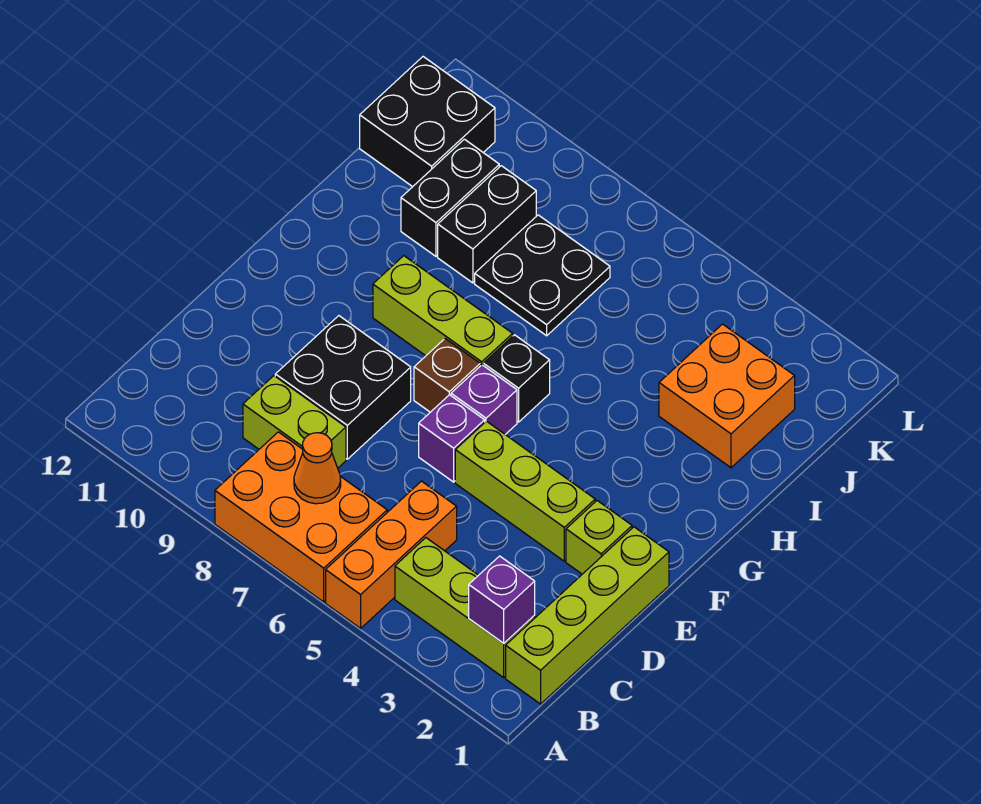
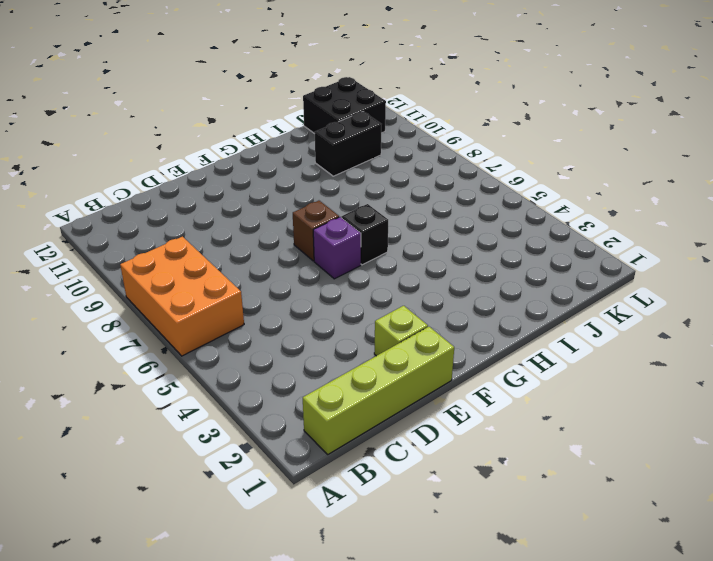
none -> orange 1x3 brick [326,481,457,628]
none -> lime 1x3 brick [395,538,535,678]
none -> lime 1x2 brick [243,376,346,468]

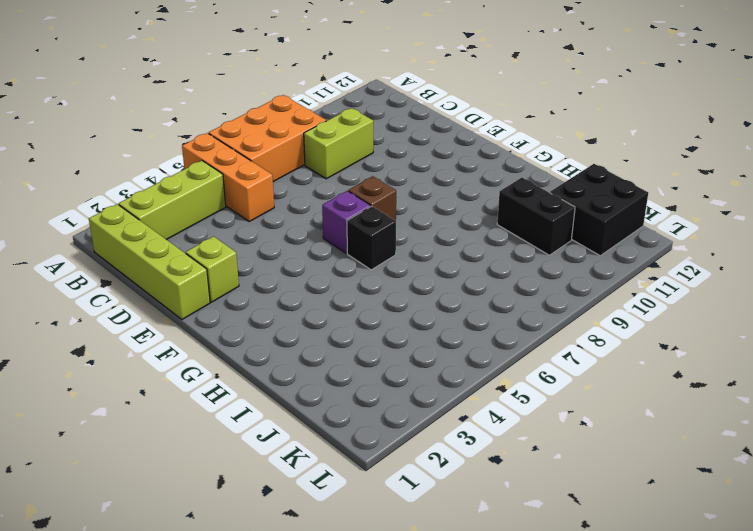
none -> black 2x2 brick [275,316,411,459]
none -> lime 1x3 brick [455,421,595,561]
none -> purple 1x1 brick [419,395,485,482]

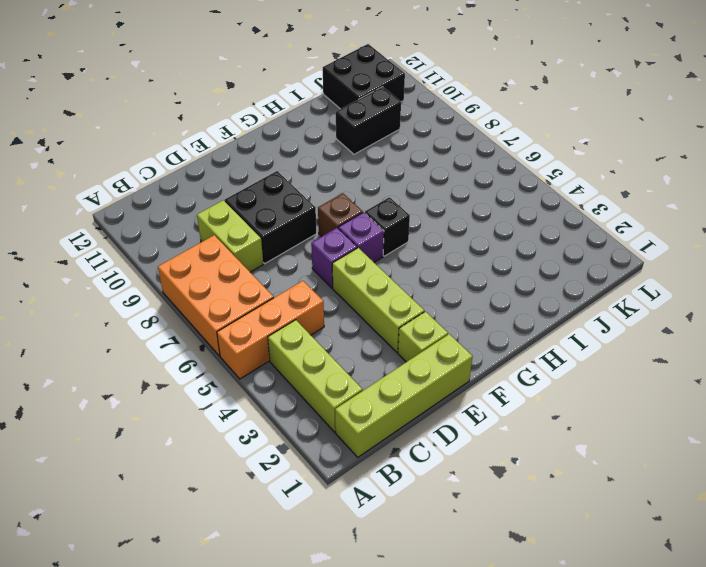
none -> lime 1x3 brick [373,256,513,366]
none -> orange 2x2 brick [659,324,795,468]
none -> black 2x2 plate [475,215,610,336]

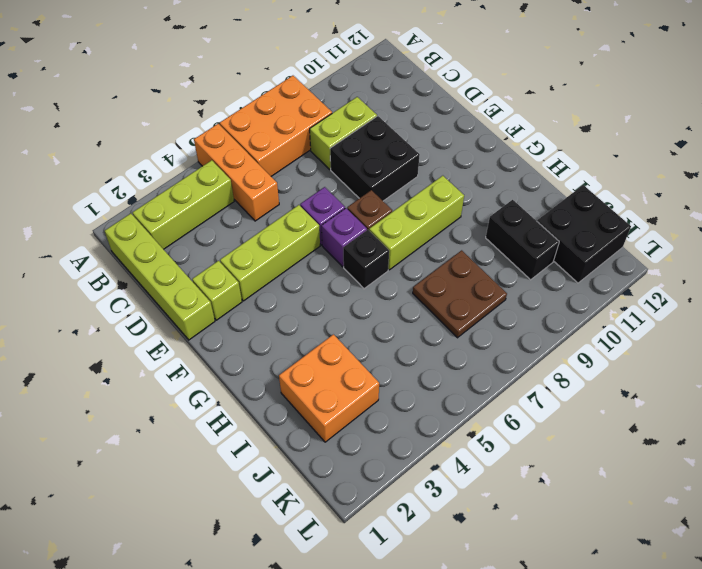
brown 2x2 plate [413,250,507,338] -> black 2x2 plate [475,215,610,336]
none -> black 1x2 brick [438,166,536,283]
none -> purple 1x1 brick [469,556,535,643]
none -> orange 1x1 cone [294,433,341,504]

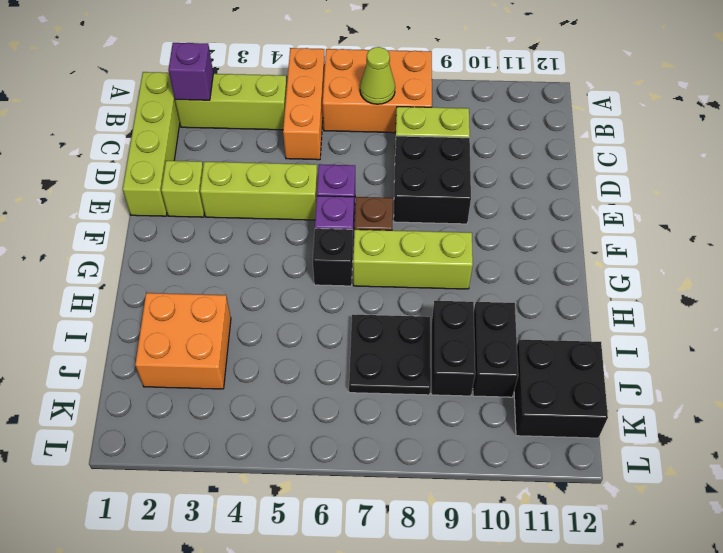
lime 1x1 cone [360,47,395,104] -> orange 1x1 cone [294,433,341,504]

